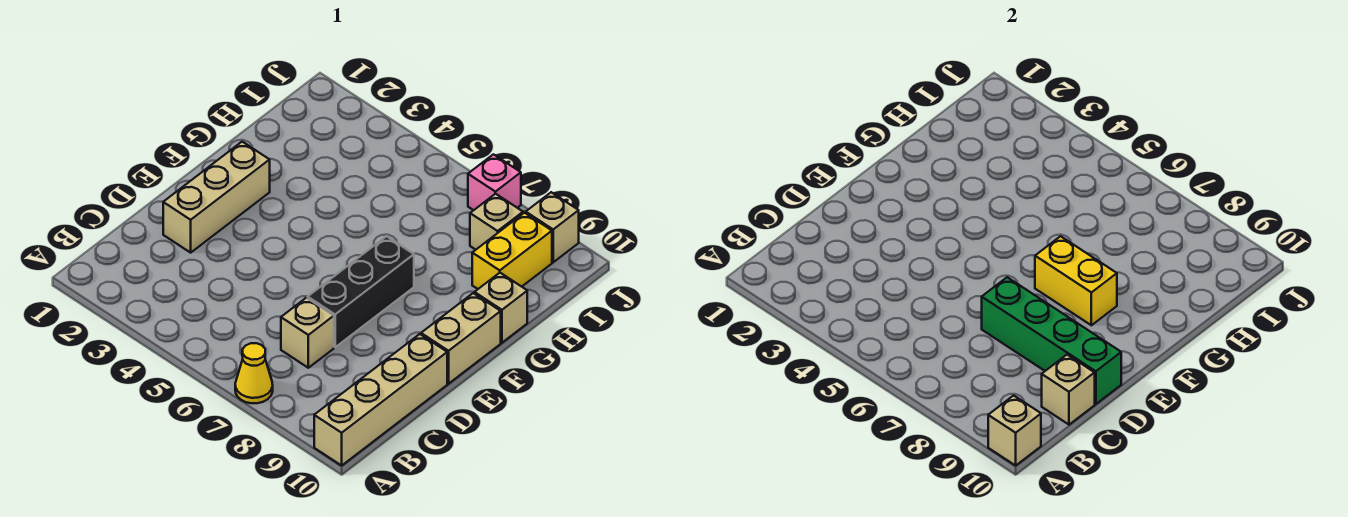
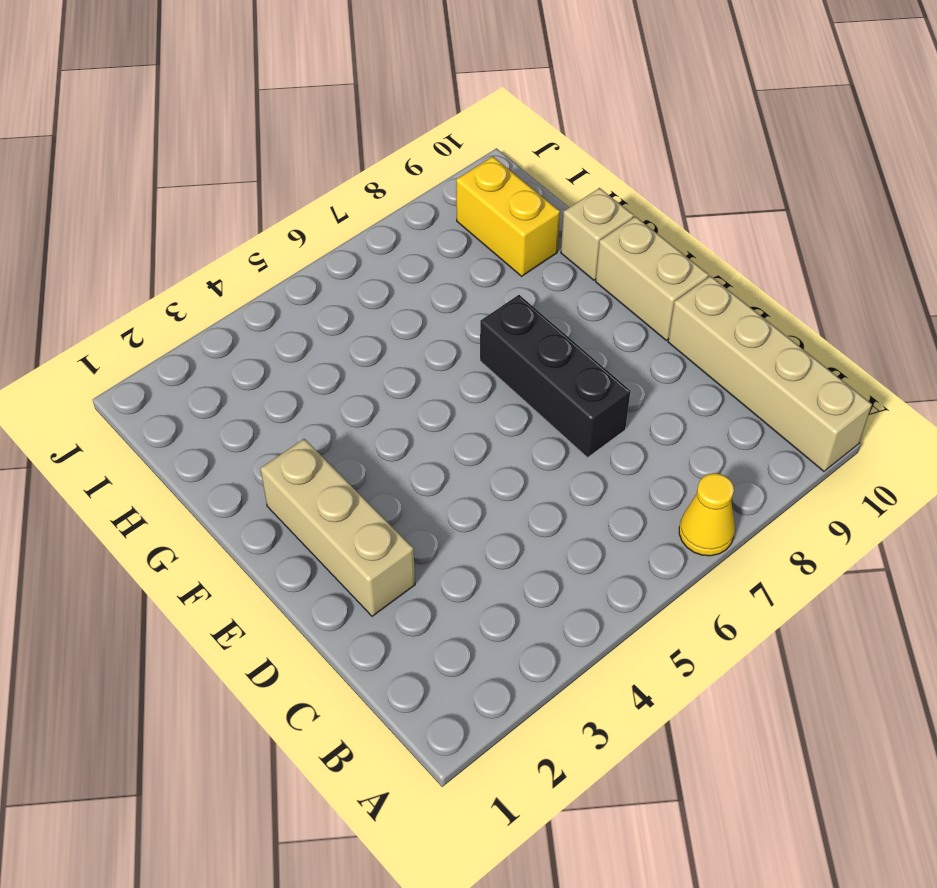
none -> tan 1x1 brick [281,298,334,368]
none -> tan 1x1 brick [470,194,523,250]
none -> pink 1x1 brick [468,154,521,210]

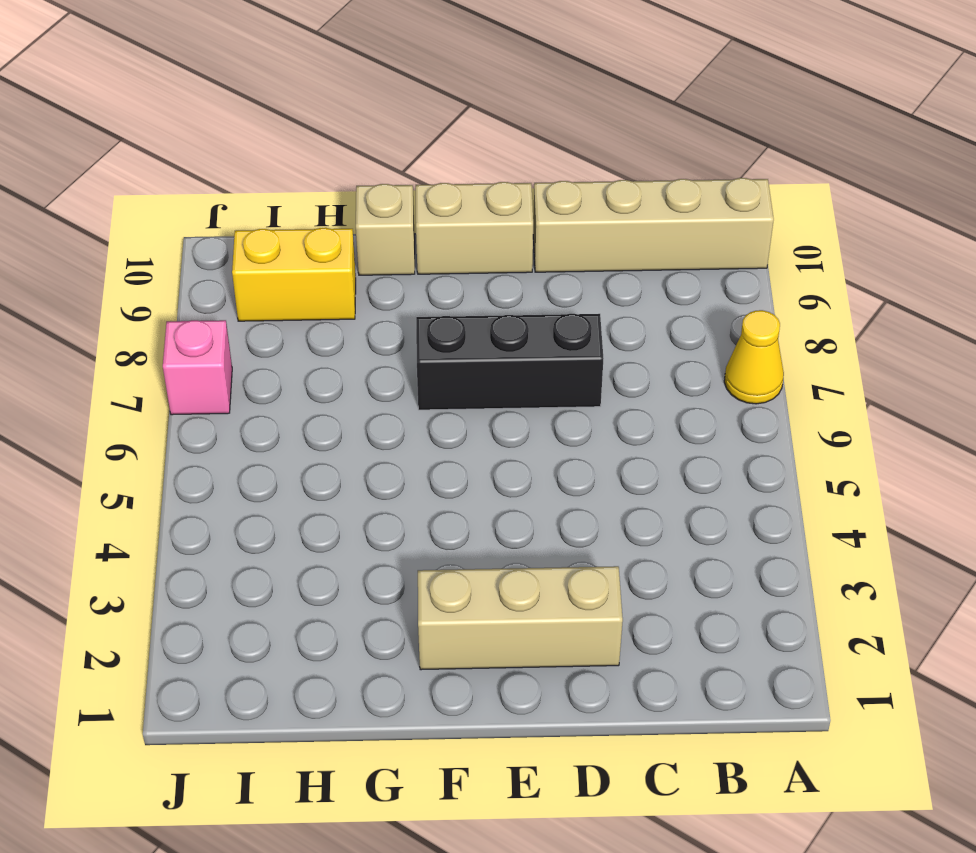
none -> tan 1x1 brick [281,298,334,368]
none -> tan 1x1 brick [470,194,523,250]
none -> tan 1x1 brick [526,192,579,262]

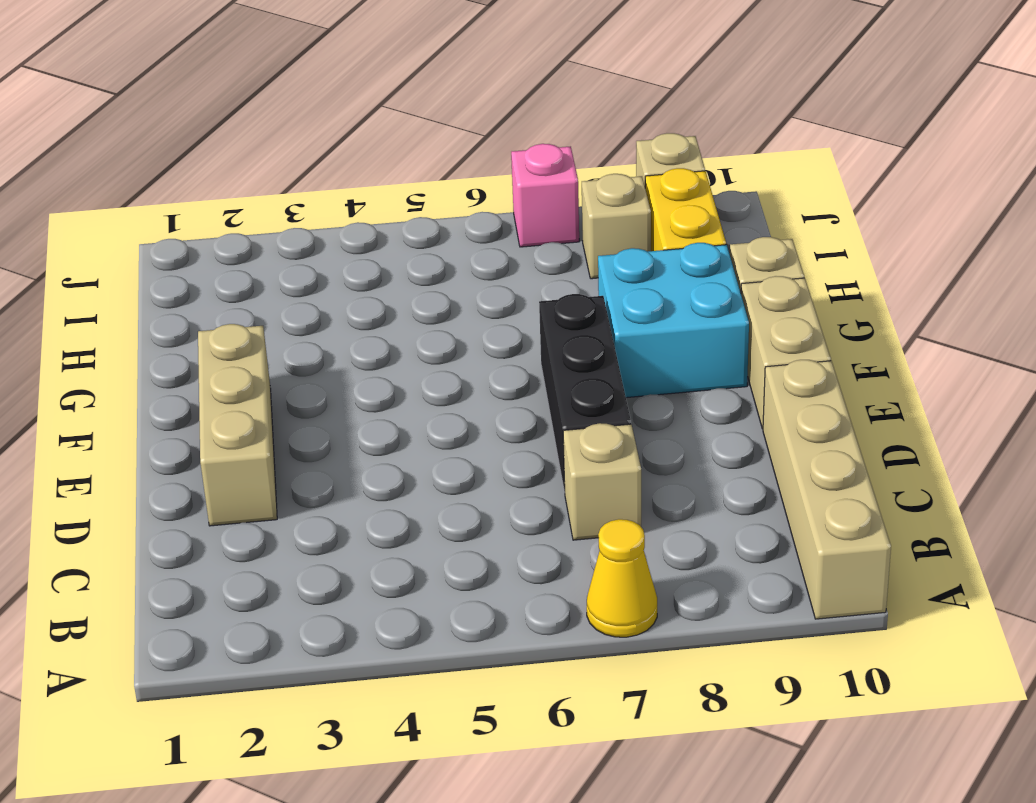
cyan 2x2 brick [598,243,749,398] -> none
none -> tan 1x1 brick [988,395,1041,465]
none -> tan 1x1 brick [1042,355,1095,425]
none -> green 1x4 brick [982,277,1121,404]

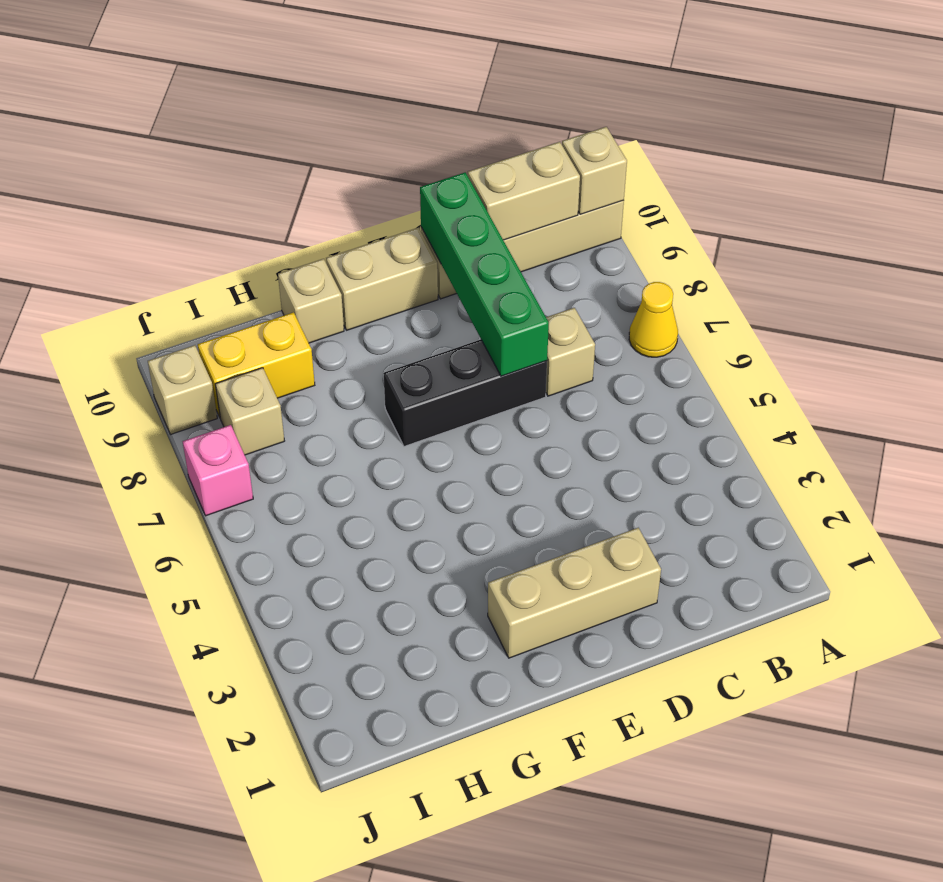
tan 1x2 brick [468,142,580,240] -> tan 1x1 brick [1042,355,1095,425]
none -> yellow 1x2 brick [1035,236,1117,325]

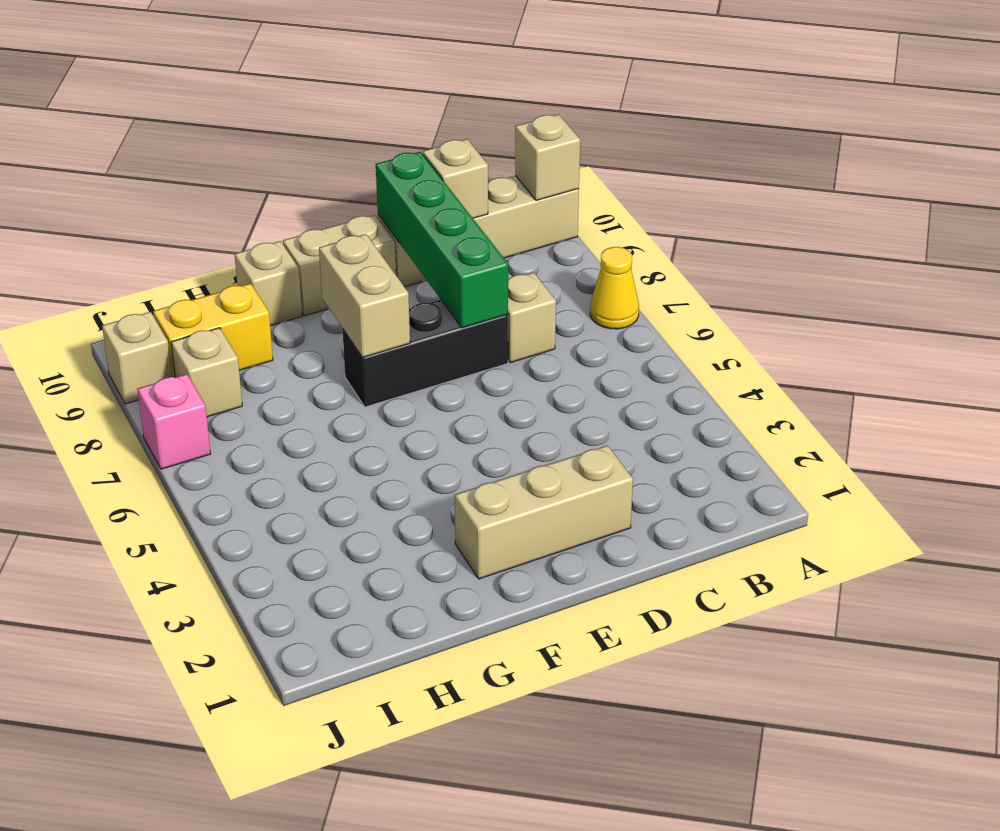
tan 1x2 brick [319,234,410,357] -> yellow 1x2 brick [1035,236,1117,325]

